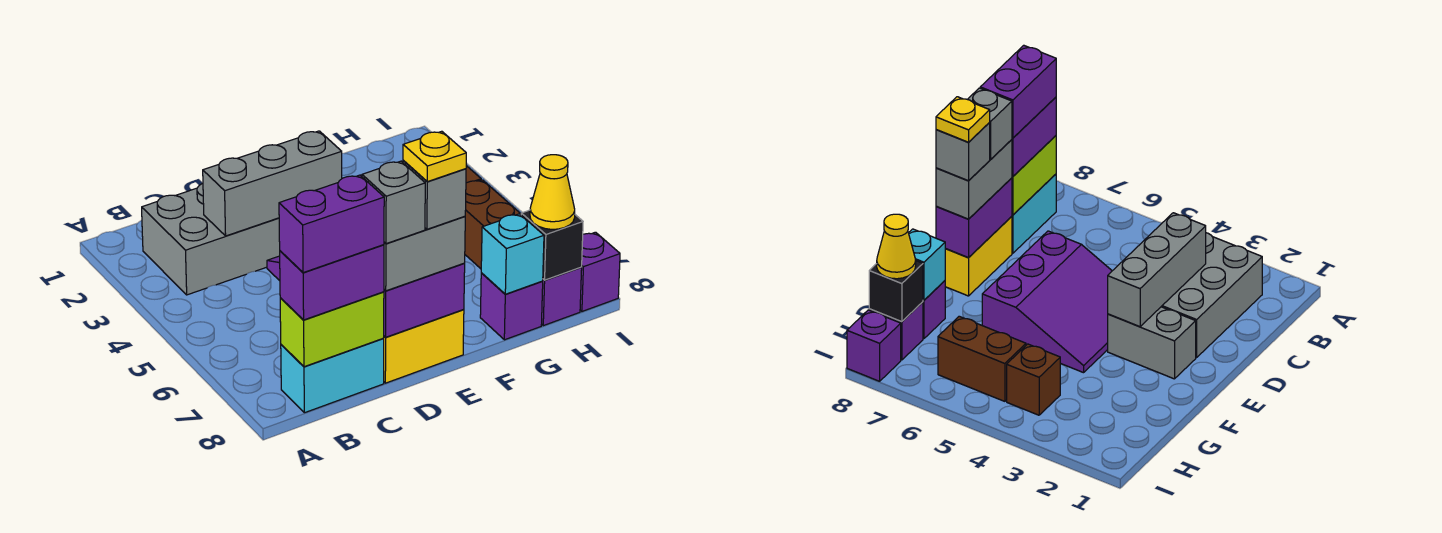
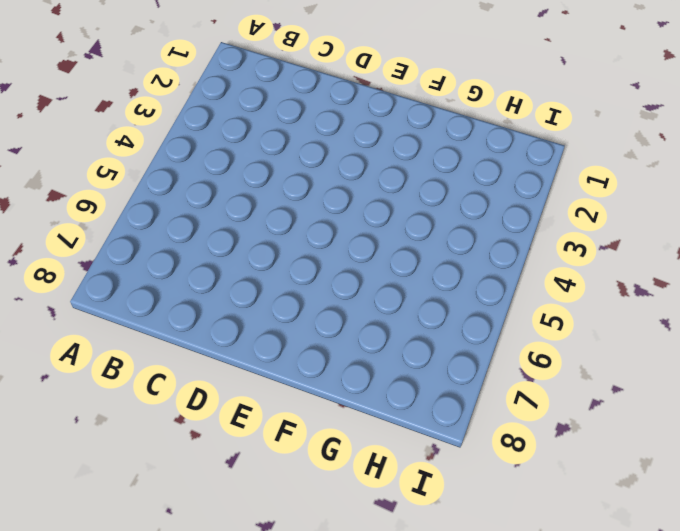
none -> grey 2x3 brick [142,184,280,295]
none -> cyan 1x2 brick [281,339,384,413]
none -> purple 3x3 slope [982,231,1112,373]

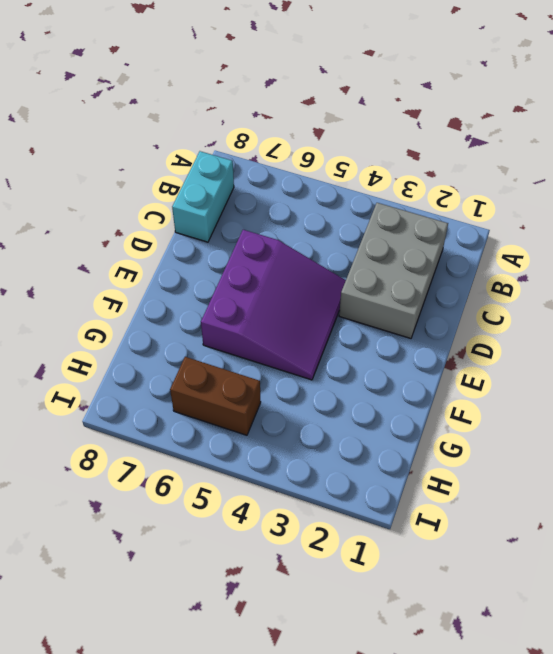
none -> yellow 1x2 brick [383,310,464,383]
none -> grey 1x2 brick [1108,307,1196,379]
none -> purple 1x1 brick [480,273,543,340]

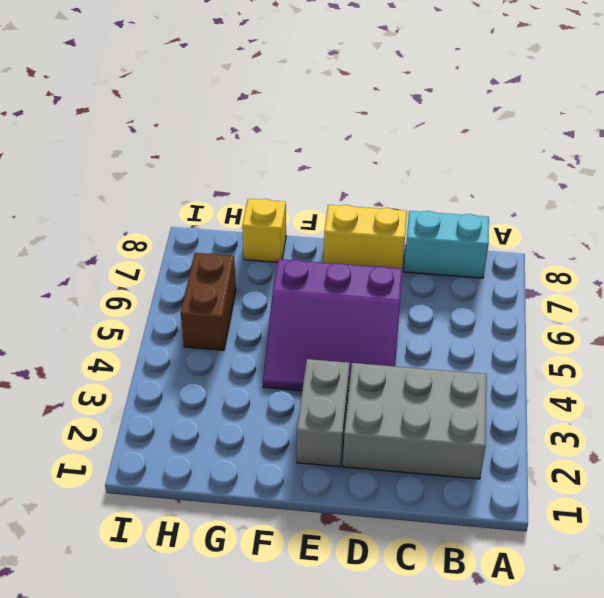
yellow 1x1 brick [242,199,286,262] -> purple 1x1 brick [480,273,543,340]
none -> brown 1x1 brick [1007,344,1060,415]
none -> purple 1x1 brick [542,267,582,326]
none -> purple 1x1 brick [580,232,620,311]

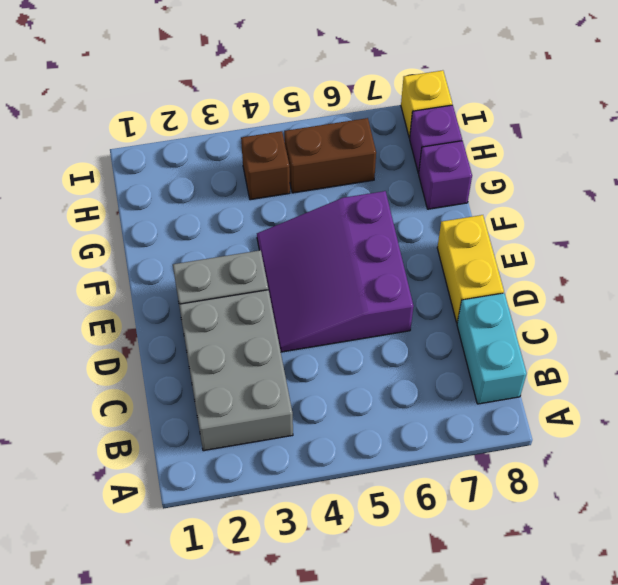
yellow 1x1 brick [401,70,452,138] -> purple 1x1 brick [580,232,620,311]
none -> lime 1x2 brick [280,292,384,367]
none -> grey 1x3 brick [203,131,342,236]
none -> purple 1x2 brick [384,263,465,337]

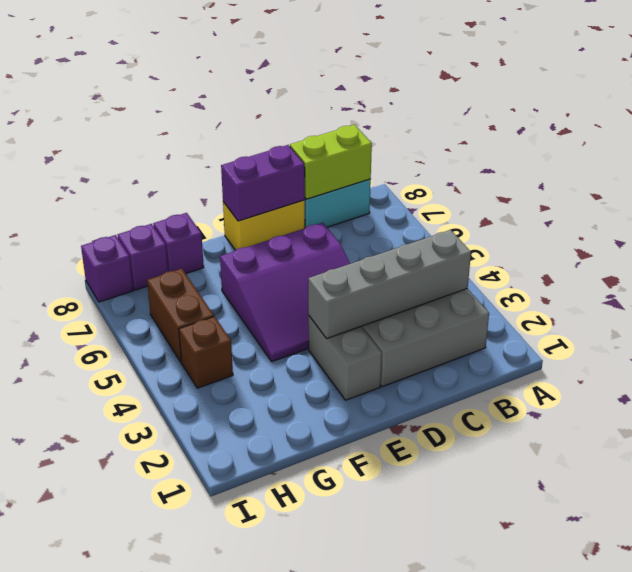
grey 1x4 brick [308,230,471,339] -> grey 1x3 brick [203,131,342,236]
none -> cyan 1x1 brick [481,214,544,294]
none -> black 1x1 brick [521,210,583,280]
none -> purple 1x2 brick [280,245,384,320]

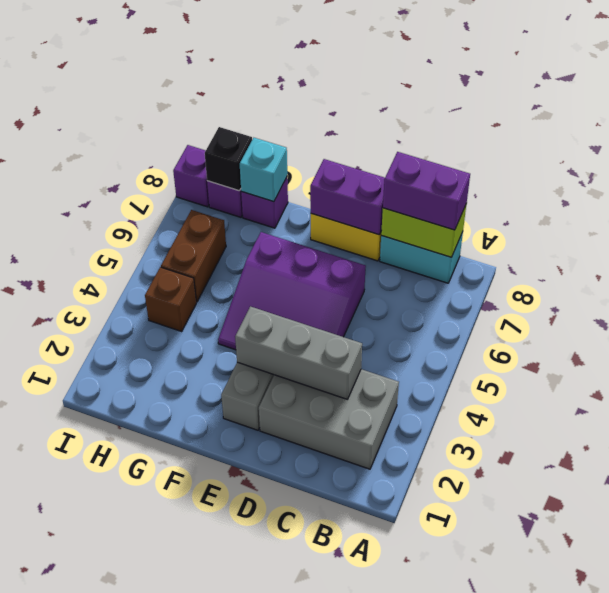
none -> grey 1x2 brick [384,216,465,291]
none -> yellow 1x1 cone [530,155,575,229]
none -> purple 1x2 brick [279,175,384,273]

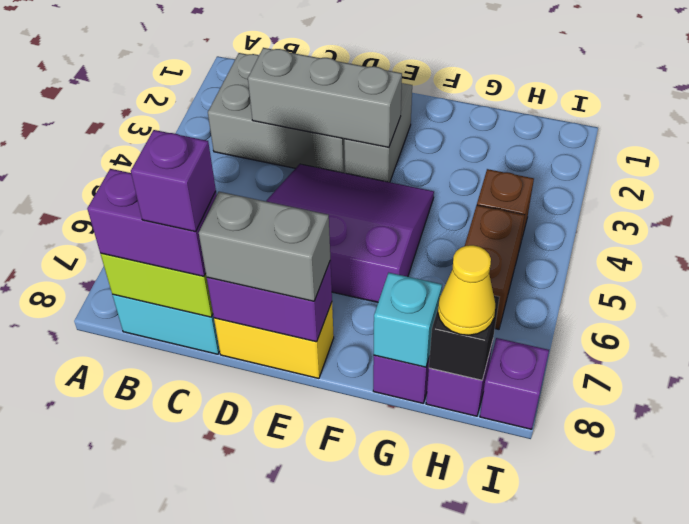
purple 1x1 brick [131,130,216,232] -> purple 1x2 brick [279,175,384,273]
none -> grey 1x1 brick [362,161,425,244]
none -> grey 1x1 brick [403,160,466,229]
none -> yellow 1x1 plate [403,131,466,182]

